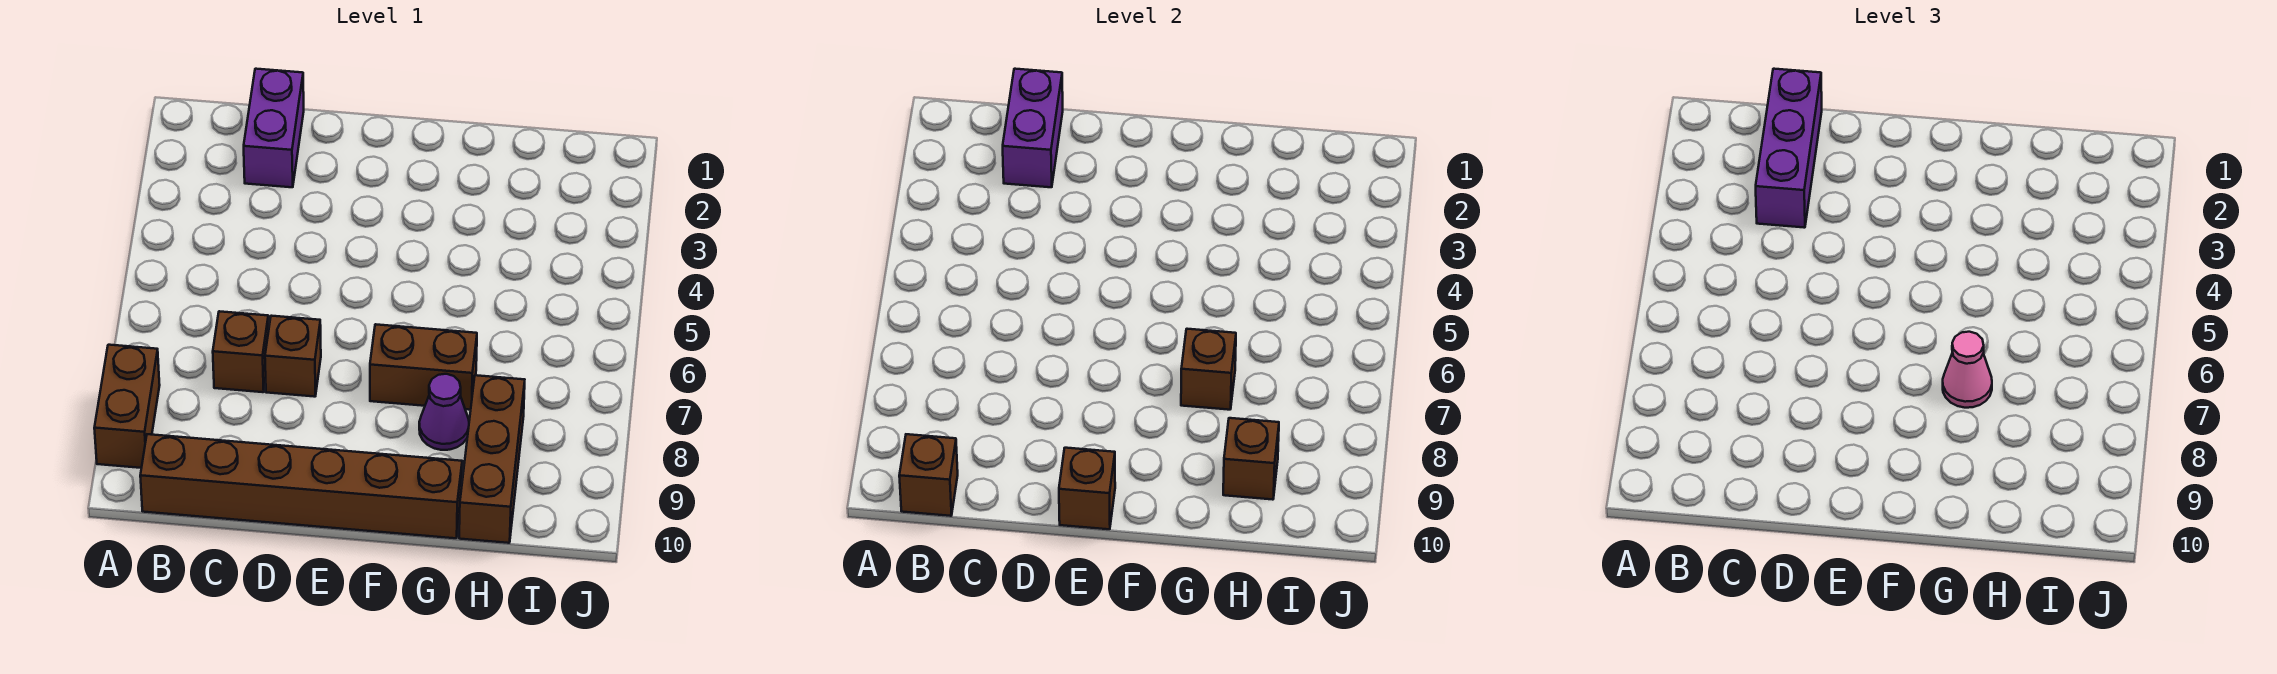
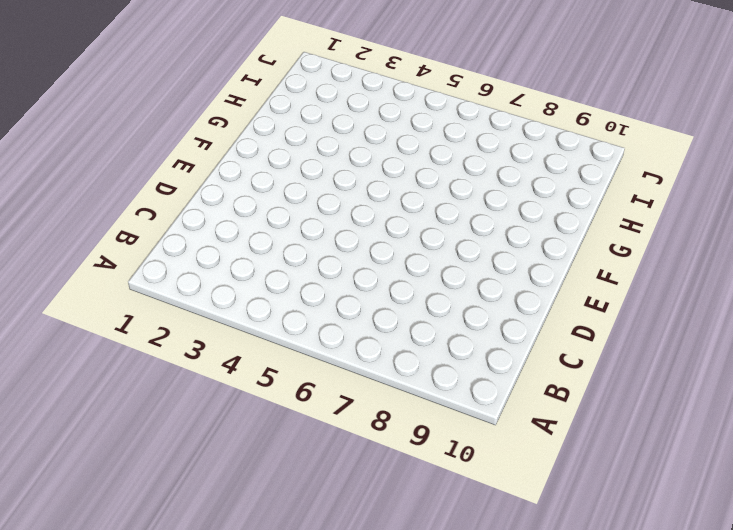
none -> brown 1x2 brick [94,345,160,468]
none -> brown 1x6 brick [140,434,462,538]
none -> purple 1x2 brick [244,69,304,187]

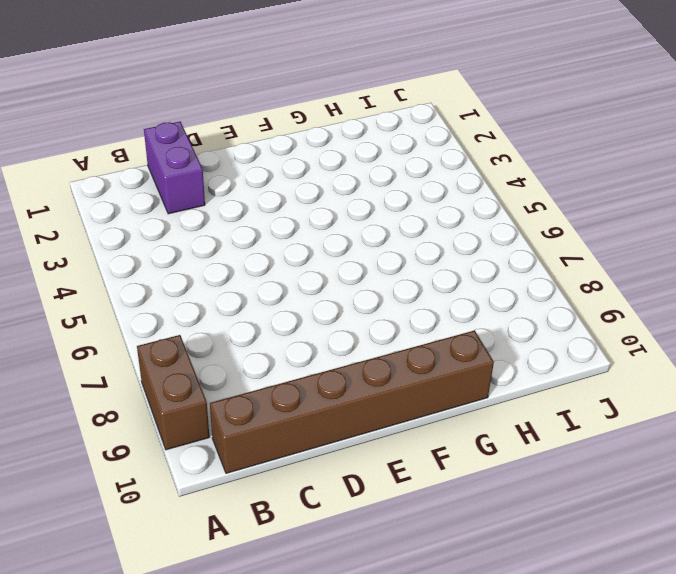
none -> brown 1x1 brick [213,311,269,392]
none -> brown 1x1 brick [265,316,321,397]
none -> brown 1x2 brick [370,324,477,410]

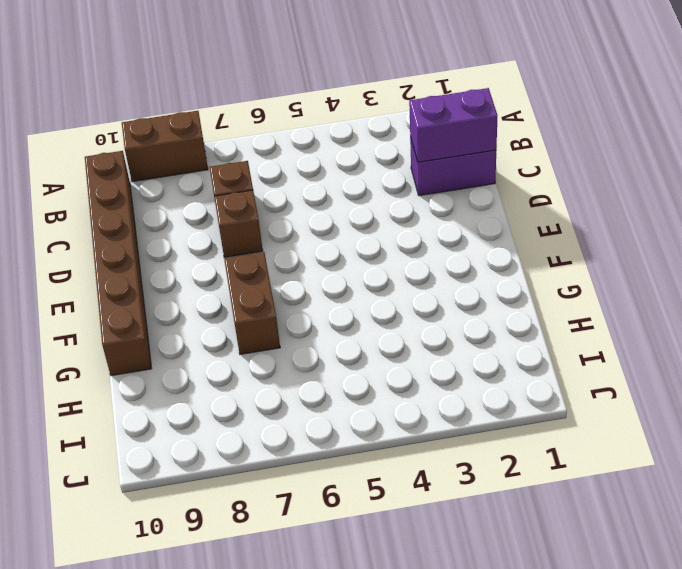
none -> purple 1x1 cone [419,374,469,450]
none -> brown 1x3 brick [459,375,525,543]
none -> brown 1x1 brick [899,434,958,516]

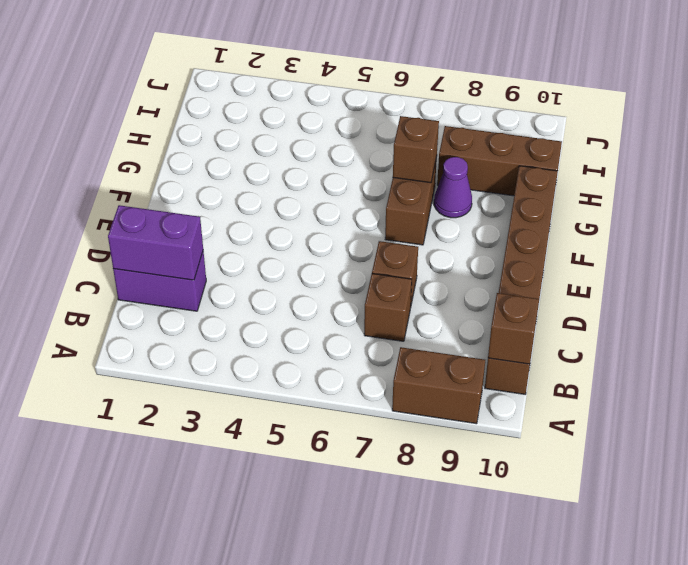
none -> brown 1x1 brick [1059,448,1115,529]
none -> brown 1x1 brick [1223,418,1279,500]
none -> purple 1x3 brick [1756,69,1822,228]

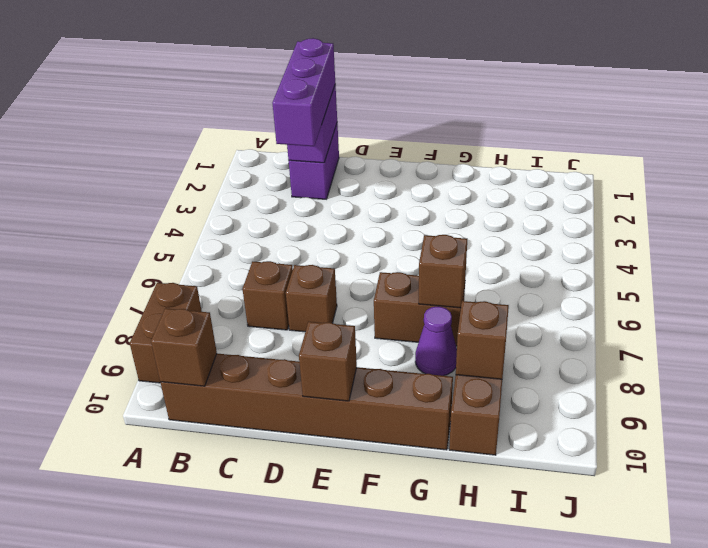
none -> pink 1x1 cone [1943,332,1992,408]

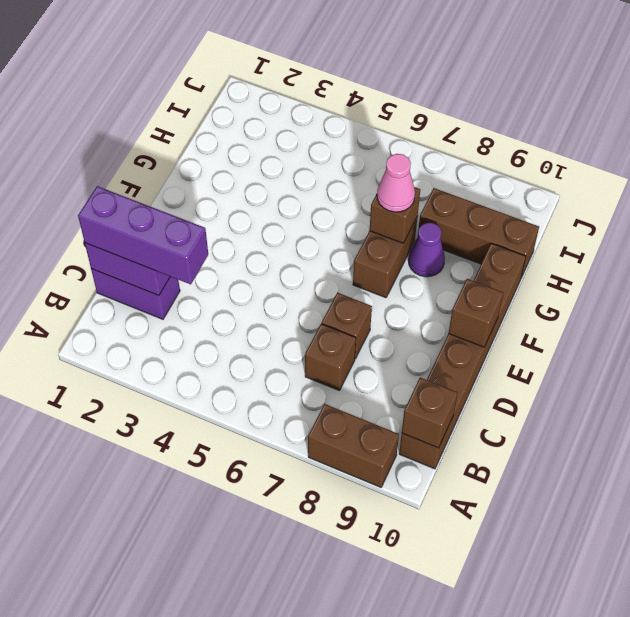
none -> brown 1x1 brick [1223,418,1279,500]

